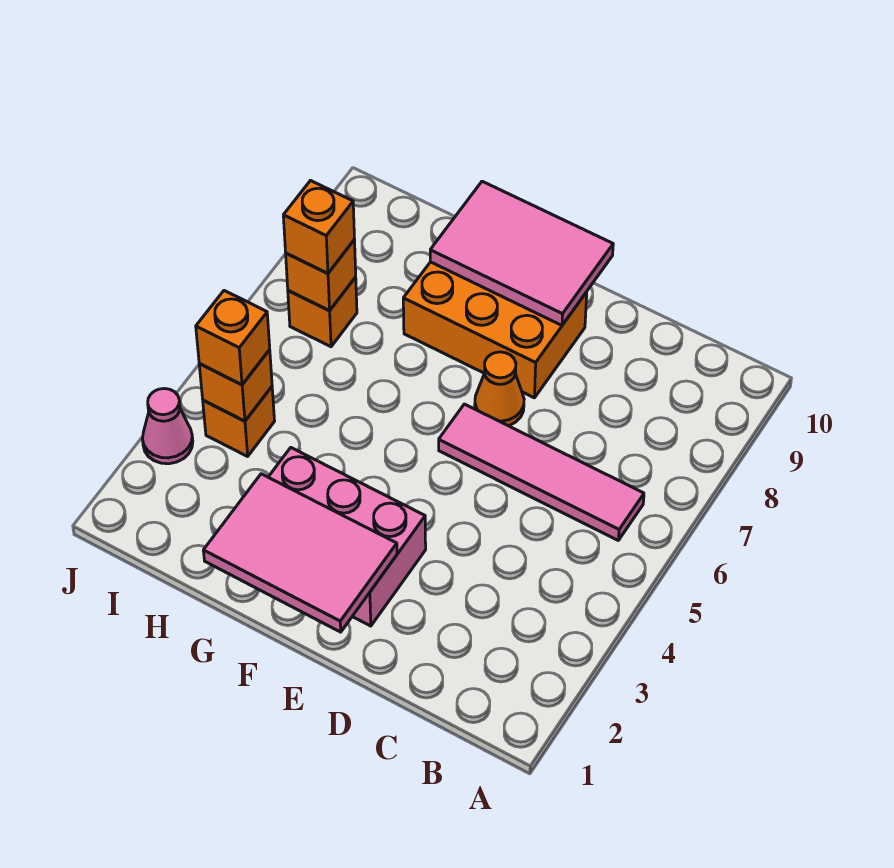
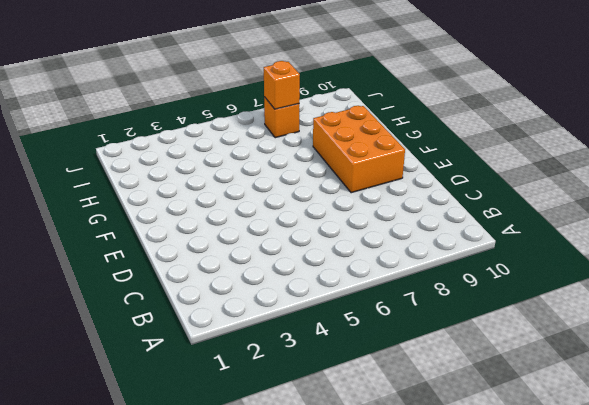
none -> pink 1x4 tile [439,404,644,540]
none -> pink 2x3 brick [269,448,426,626]
none -> orange 1x1 cone [475,352,524,426]

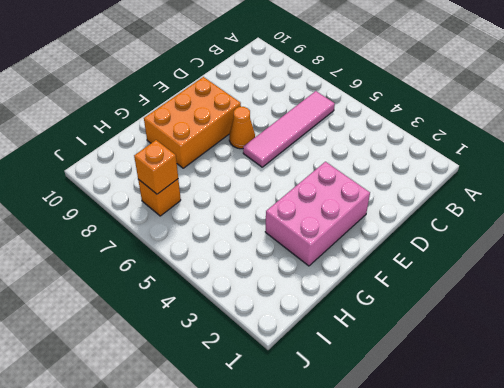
none -> orange 1x1 brick [203,387,275,456]
none -> pink 1x1 cone [142,389,193,464]
none -> pink 2x3 tile [203,474,397,632]

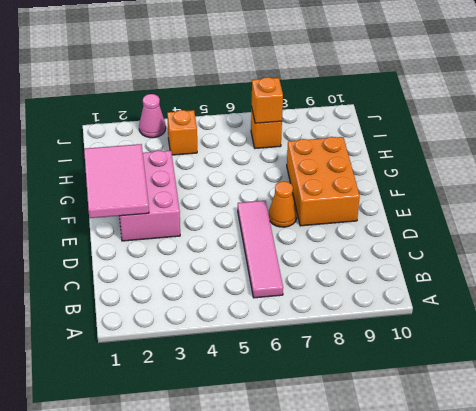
none -> pink 2x3 tile [430,181,613,325]
none -> orange 1x1 brick [199,350,272,421]
none -> orange 1x1 brick [196,291,270,385]

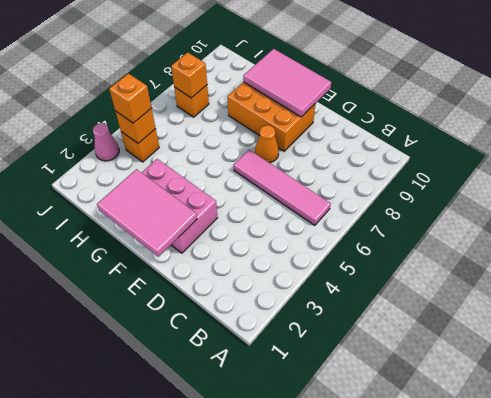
none -> orange 1x1 brick [283,181,354,273]

